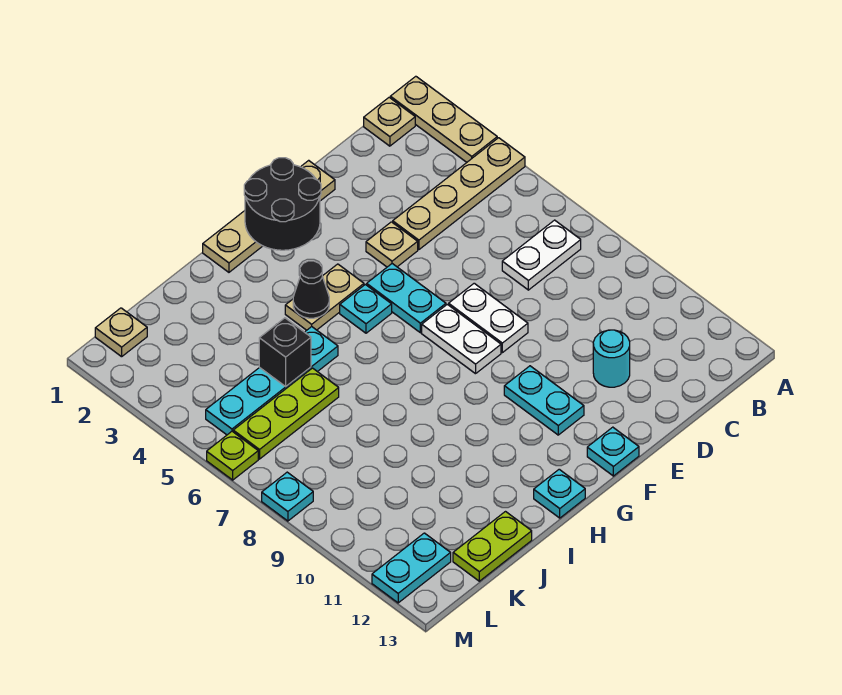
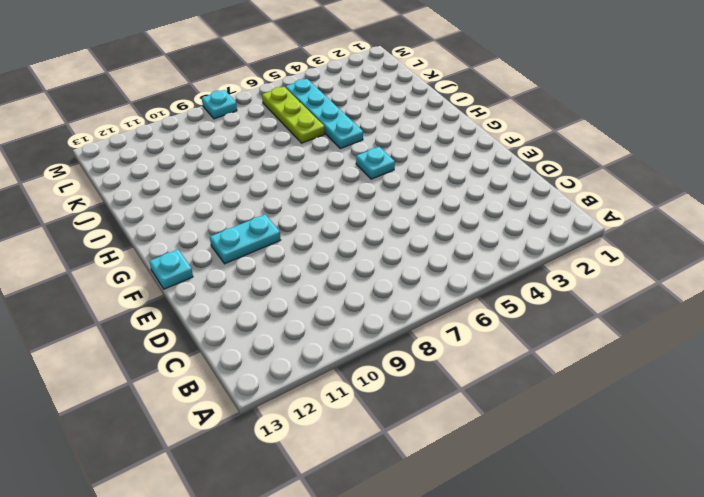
none -> tan 1x3 plate [390,76,497,162]
none -> tan 1x4 plate [393,138,525,250]
none -> tan 1x1 plate [364,97,415,146]

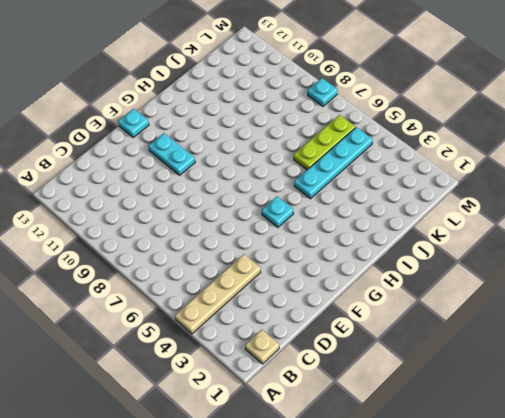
none -> tan 1x3 plate [390,76,497,162]
none -> white 1x2 plate [502,220,581,290]
none -> cyan 1x1 round brick [593,330,630,387]

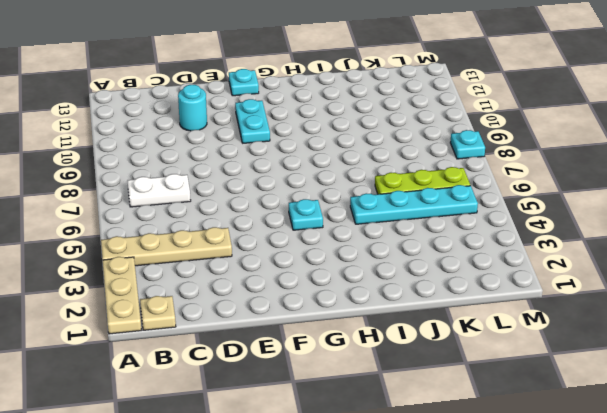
none -> tan 1x4 plate [203,160,335,272]
none -> tan 1x1 plate [366,222,418,267]
none -> white 1x2 plate [449,283,528,353]

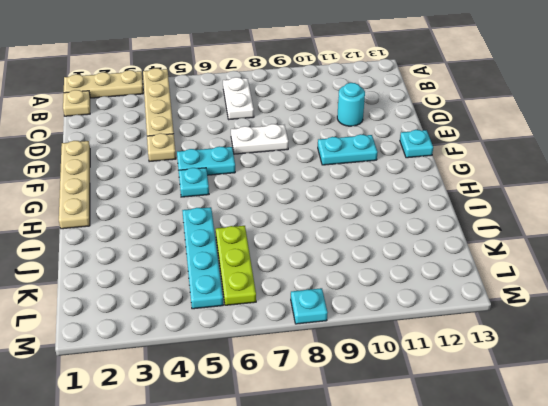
none -> white 1x2 plate [422,304,501,374]
none -> tan 1x2 plate [285,264,364,330]
none -> cyan 1x1 plate [534,469,585,518]

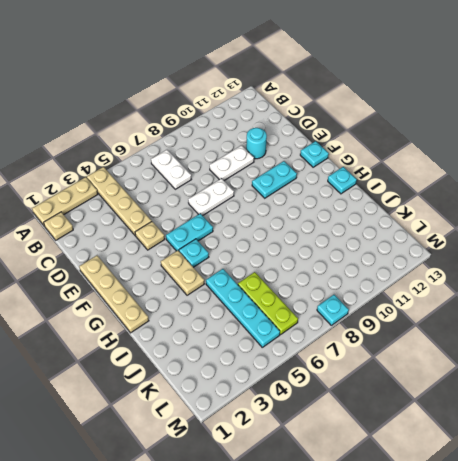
white 1x2 plate [210,145,254,181] -> white 1x2 plate moved to [422,304,501,374]
none -> lime 1x2 plate [453,512,532,581]
none -> tan 1x1 plate [95,308,147,357]
none -> cyan 1x2 plate [372,533,451,603]

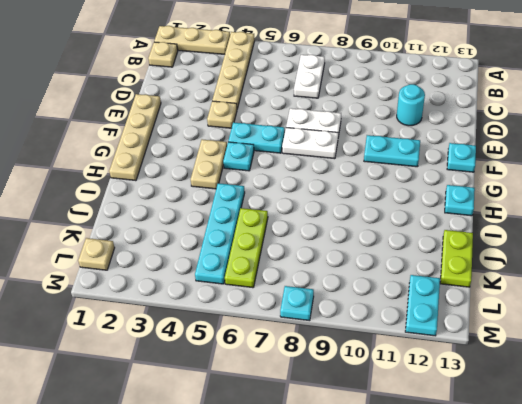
none -> lime 1x1 plate [207,431,258,480]
none -> black 2x2 round brick [244,158,321,250]
none -> black 1x1 cone [293,261,329,318]

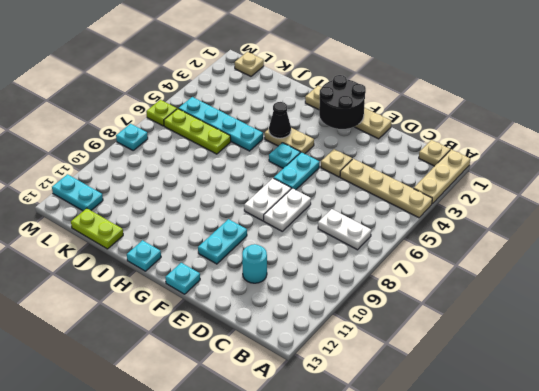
none -> black 1x1 brick [259,318,311,386]

